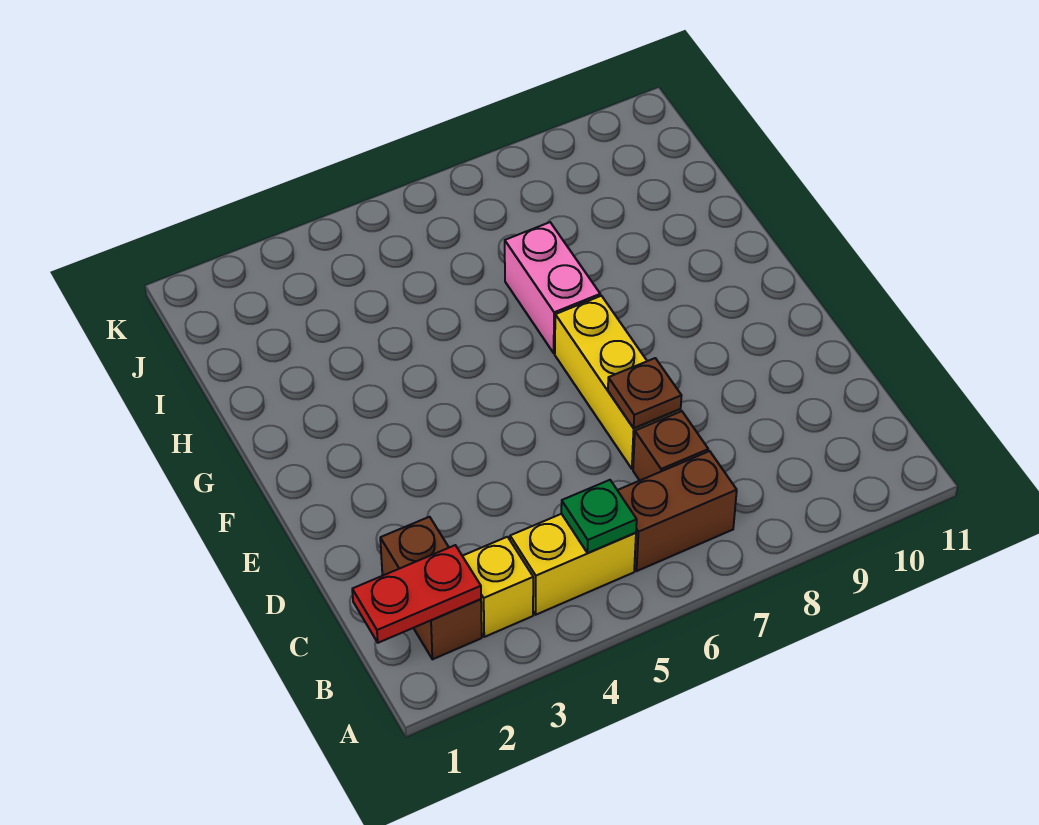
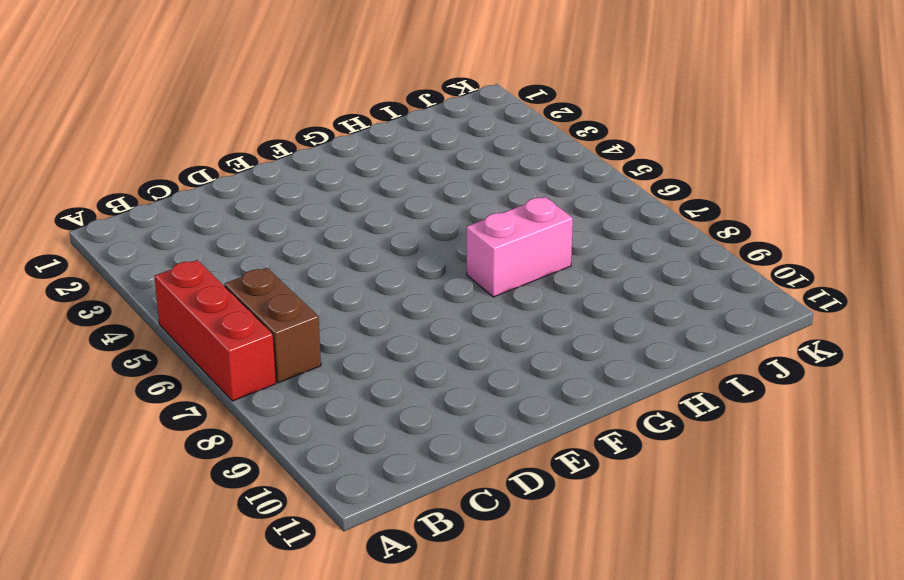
red 1x3 brick [154,260,276,401] -> none
none -> brown 1x2 brick [380,517,482,659]
none -> yellow 1x1 brick [463,537,533,637]

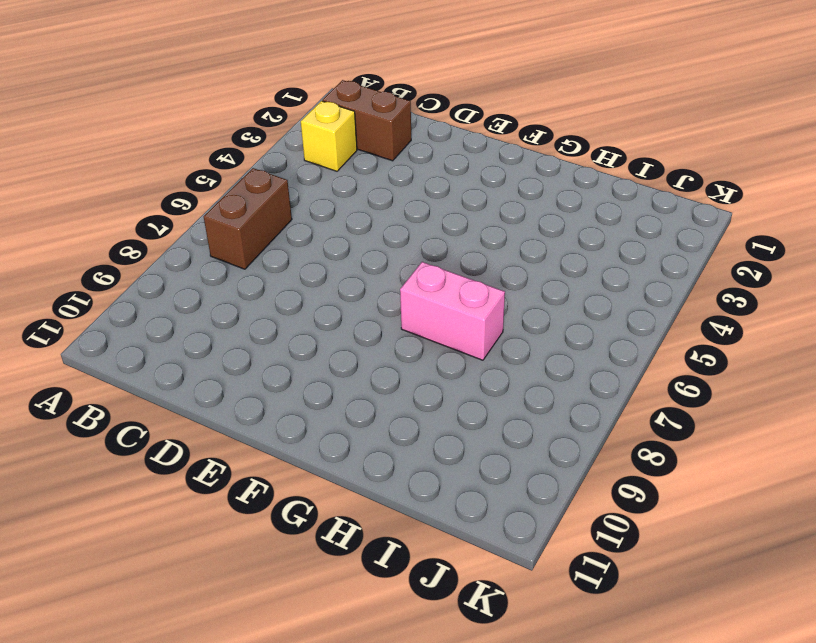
none -> yellow 1x2 brick [510,514,636,615]
none -> brown 1x1 brick [633,411,708,481]

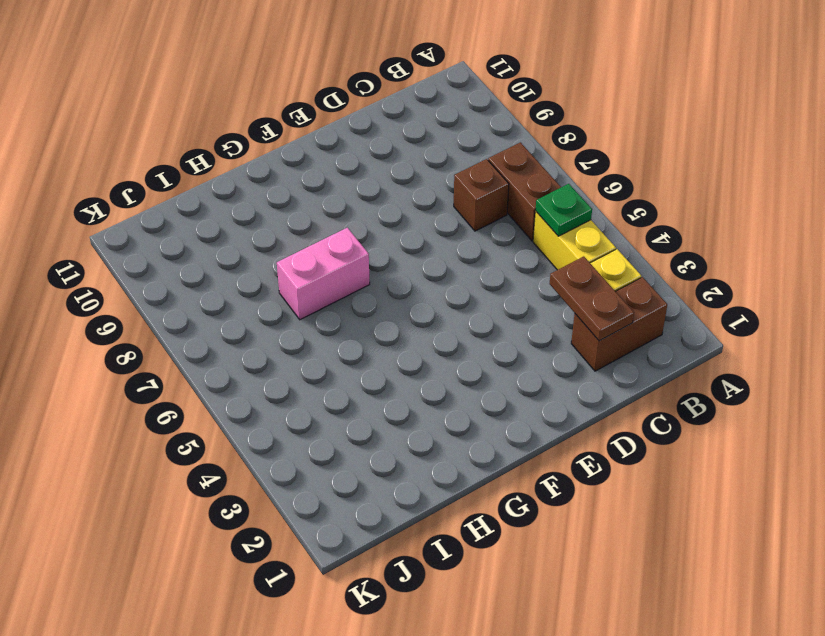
brown 1x2 plate [550,256,634,341] -> none
none -> yellow 1x3 brick [555,296,681,469]
none -> red 1x2 plate [352,545,481,643]

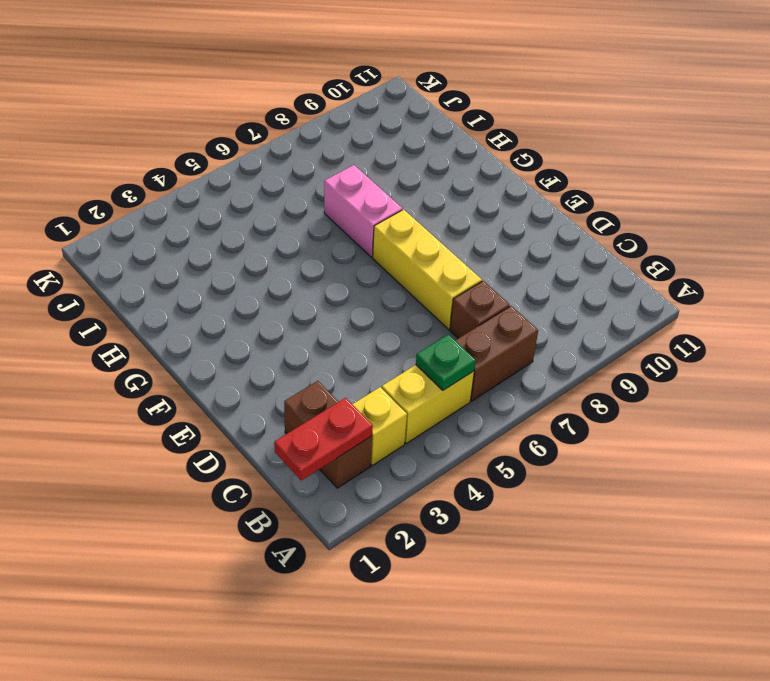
none -> brown 1x1 plate [608,358,682,428]

